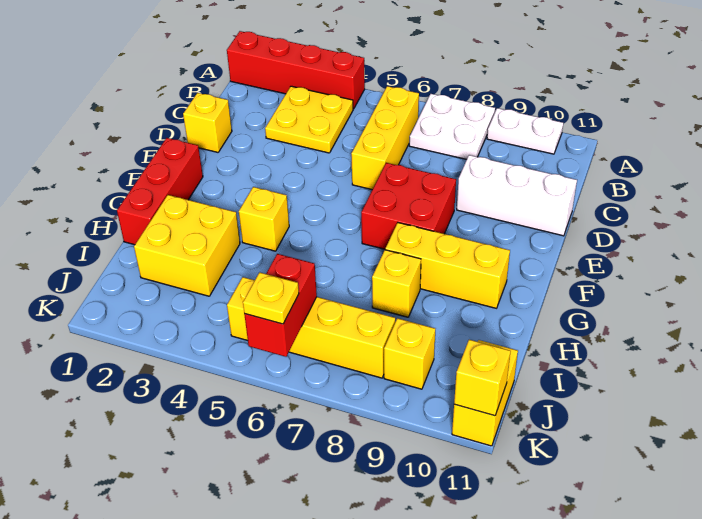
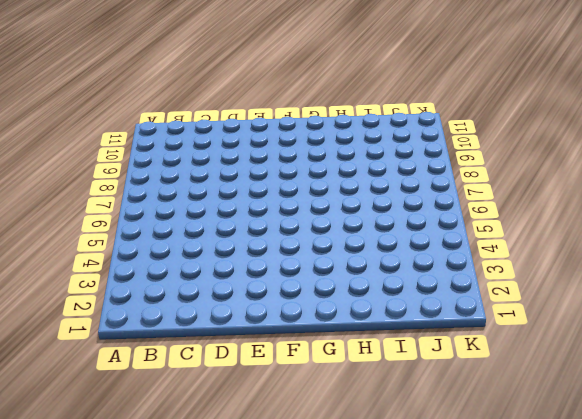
none -> red 1x4 brick [227,31,365,109]
none -> white 2x2 plate [409,94,495,159]
none -> white 1x2 plate [487,108,563,154]

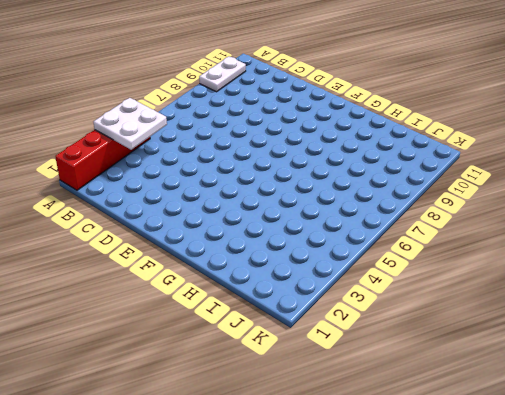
white 2x2 plate [94,98,167,150] -> white 2x2 plate moved to [409,94,495,159]
none -> yellow 2x2 plate [265,86,353,153]
none -> yellow 1x3 brick [351,86,419,190]
none -> yellow 1x1 brick [183,93,232,152]

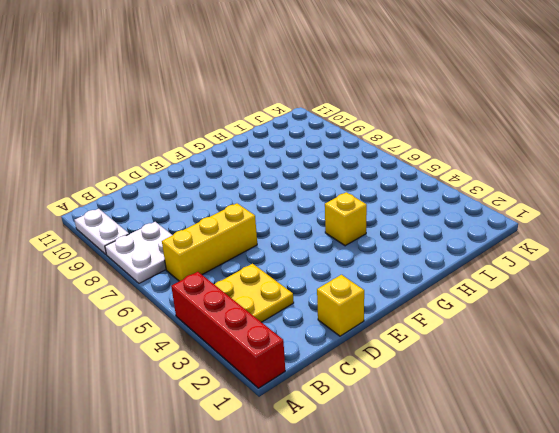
none -> white 1x3 brick [457,155,577,236]
none -> red 2x2 brick [361,163,456,249]
none -> red 1x3 brick [117,138,203,245]

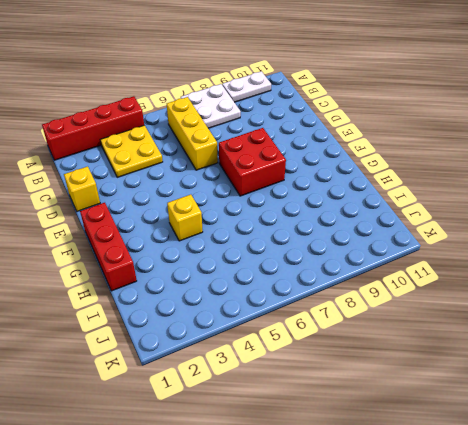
none -> white 1x3 brick [457,155,577,236]
none -> yellow 1x3 brick [385,223,510,308]
none -> yellow 2x2 brick [134,195,240,296]

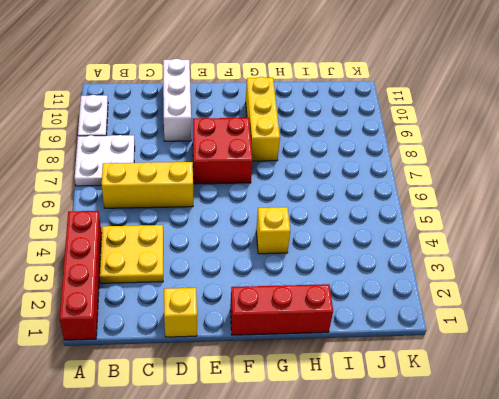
none -> yellow 2x2 brick [134,195,240,296]
none -> yellow 1x1 brick [372,250,421,317]
none -> yellow 1x4 brick [227,277,395,378]

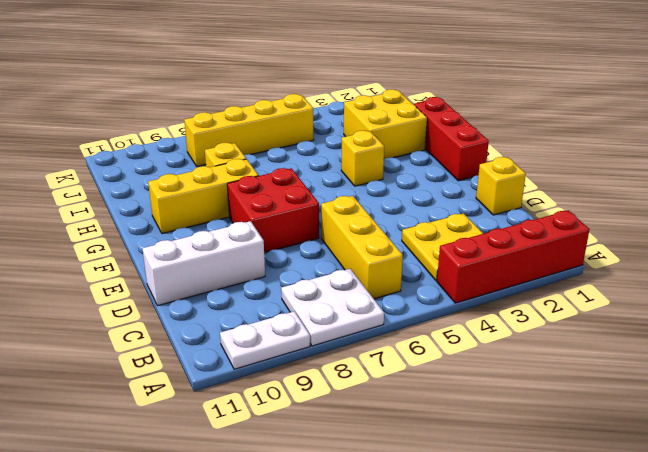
none -> yellow 1x1 brick [384,318,435,389]
none -> yellow 1x2 brick [452,340,518,446]
none -> red 1x2 brick [244,254,317,357]

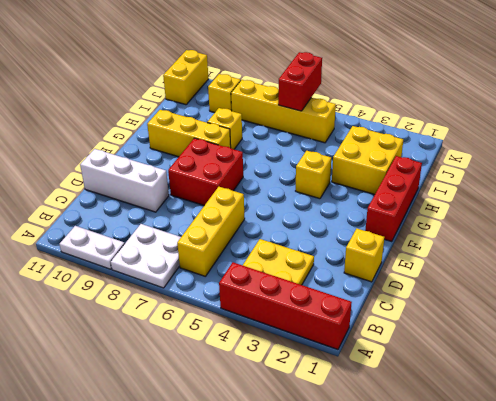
none -> yellow 1x1 brick [454,340,511,416]
none -> yellow 1x1 plate [243,272,299,324]

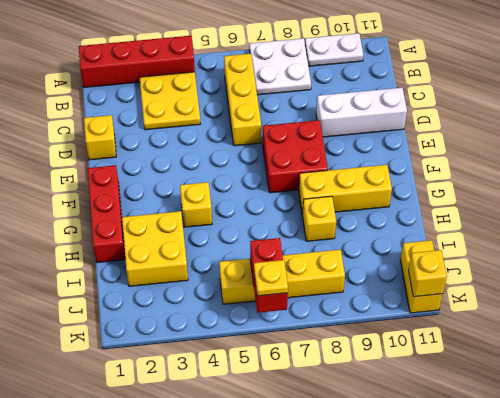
none -> yellow 1x1 brick [384,318,435,389]

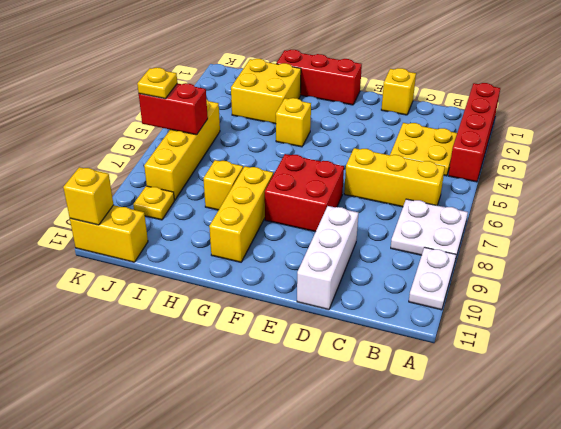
yellow 1x1 plate [133,186,174,220] -> yellow 1x1 brick [384,318,435,389]

